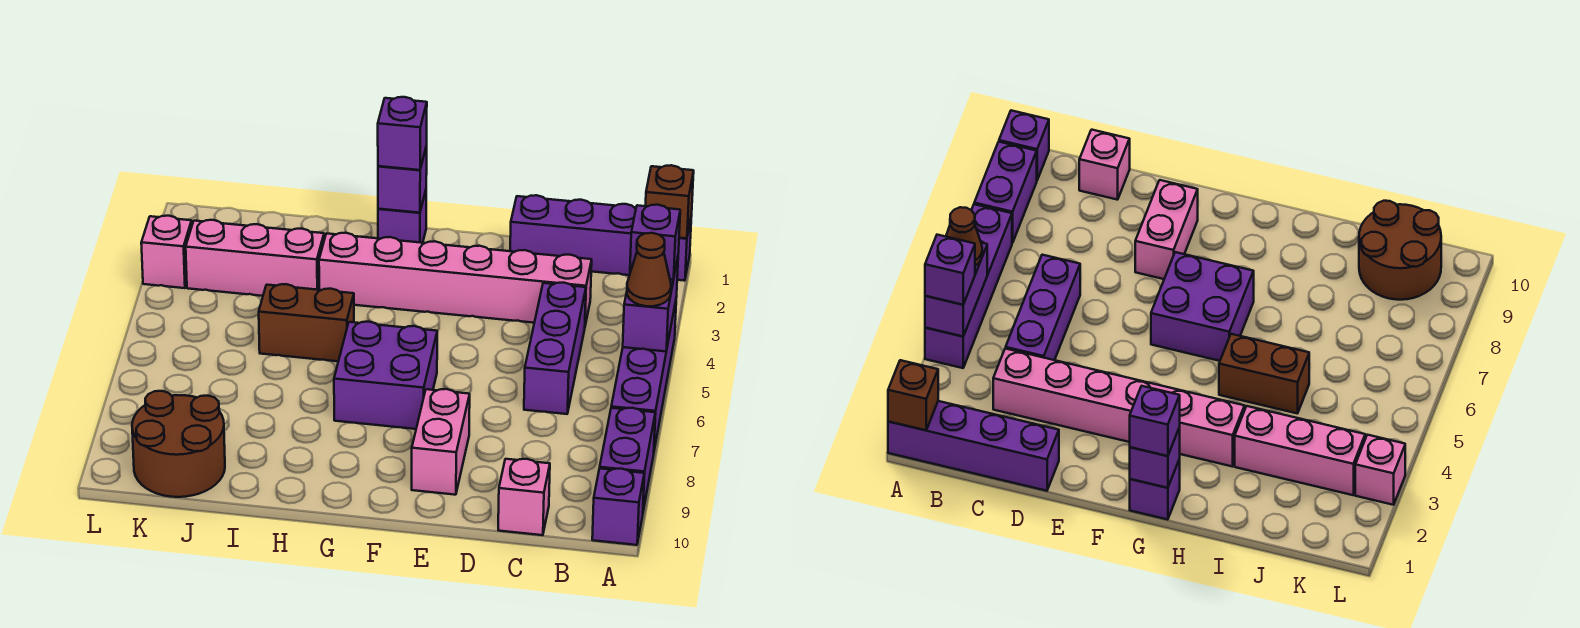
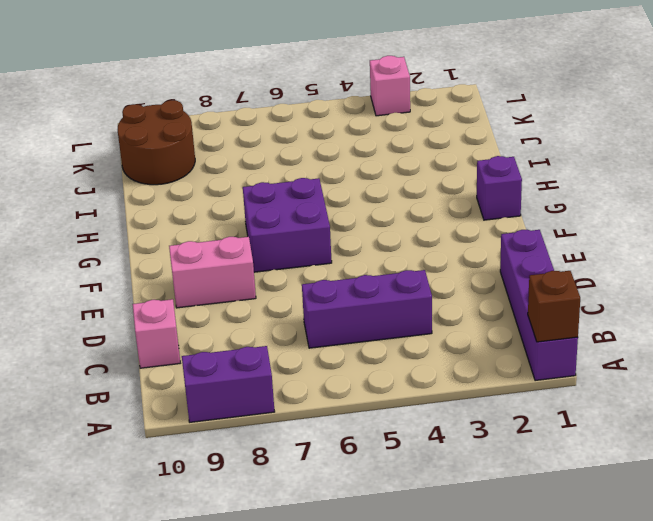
none -> purple 1x4 brick [611,302,676,450]
none -> purple 1x1 brick [592,468,644,545]
none -> pink 1x6 brick [319,233,592,325]

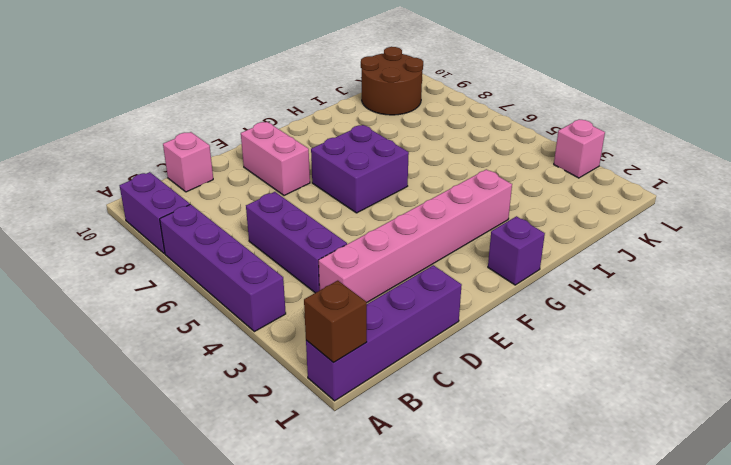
none -> purple 1x1 brick [592,468,644,545]
none -> brown 1x2 brick [259,284,354,361]
none -> pink 1x3 brick [186,220,324,296]

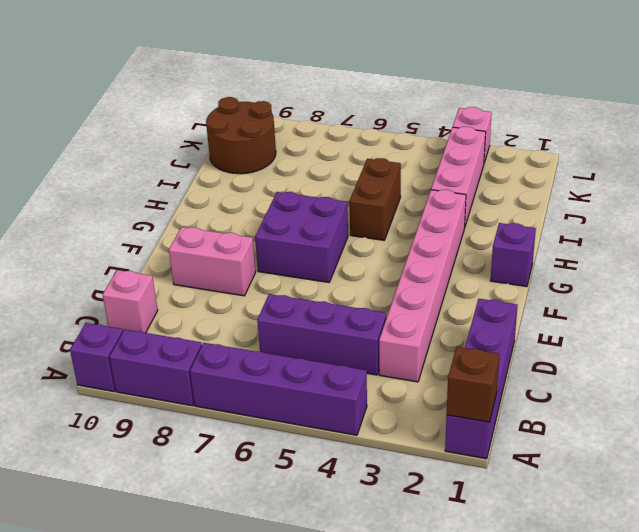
none -> purple 1x2 brick [623,258,678,351]
none -> purple 1x1 brick [378,146,427,213]
none -> purple 1x1 brick [630,205,680,280]

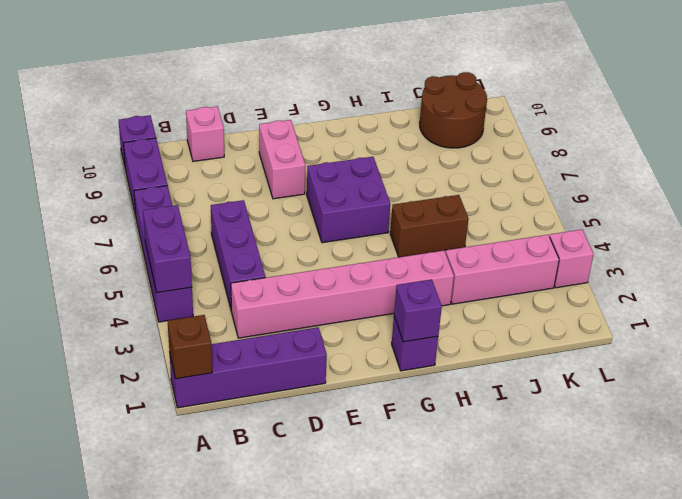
none -> purple 1x1 brick [630,205,680,280]
none -> brown 1x1 cone [627,233,671,306]
none -> purple 1x1 brick [378,97,427,170]

